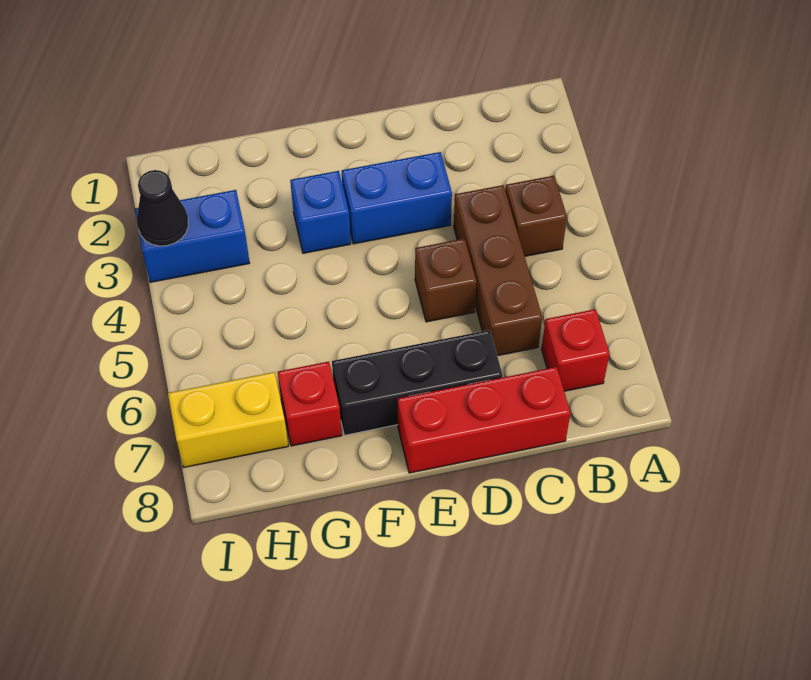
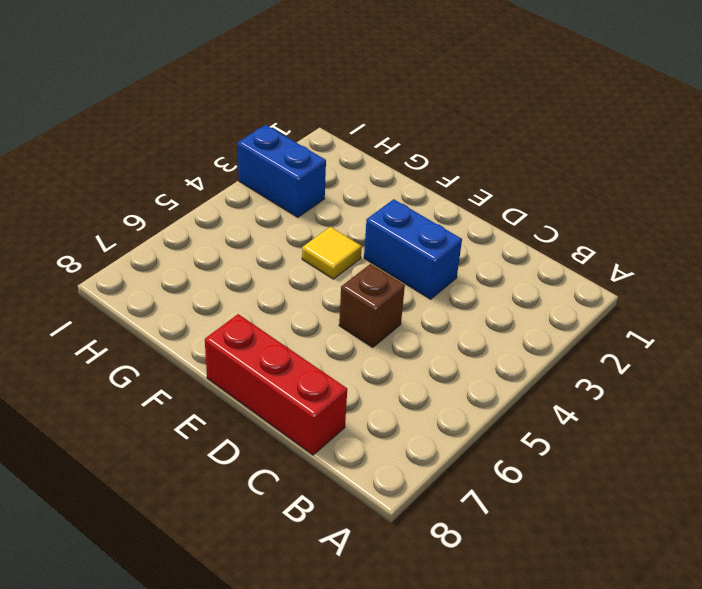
yellow 1x1 tile [302,227,362,279] -> none
none -> brown 1x1 brick [505,176,567,256]
none -> red 1x1 brick [541,309,610,391]
none -> brown 1x3 brick [454,185,542,356]

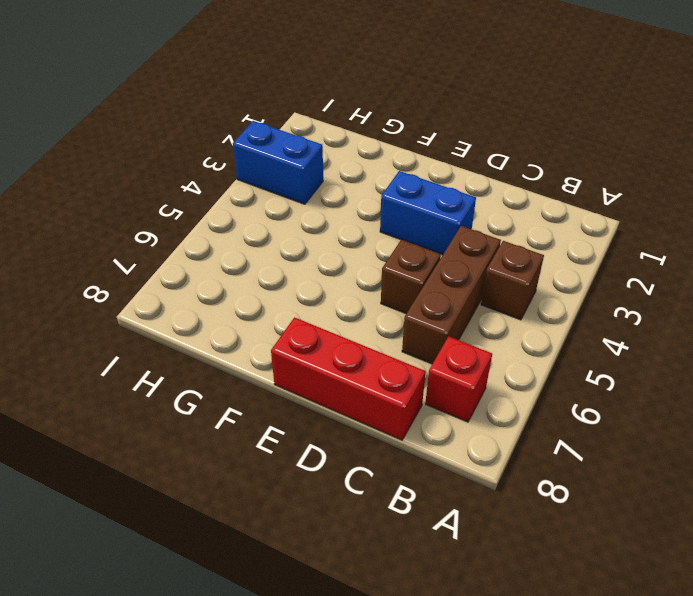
none -> black 1x3 brick [332,330,503,435]
none -> blue 1x1 brick [290,171,351,253]
none -> red 1x1 brick [278,362,342,446]

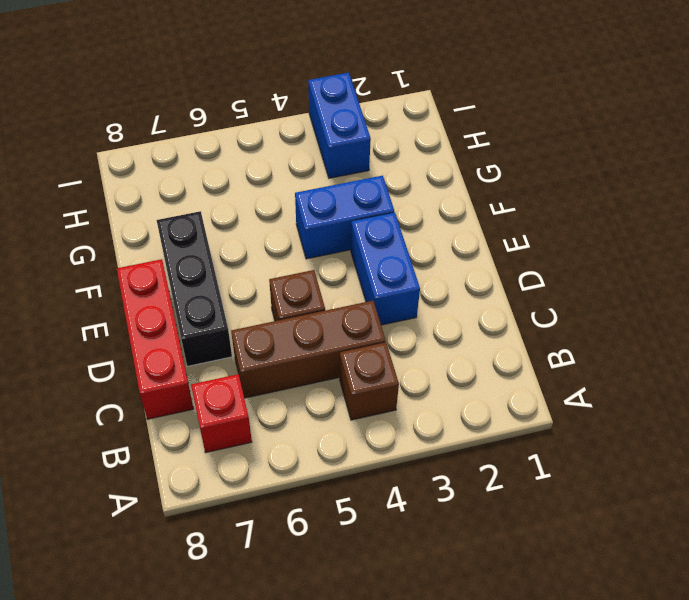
blue 1x2 brick [295,176,394,259] -> blue 1x1 brick [290,171,351,253]
none -> red 1x1 brick [278,362,342,446]
none -> yellow 1x2 brick [168,372,288,467]
none -> black 1x1 cone [137,170,188,246]

